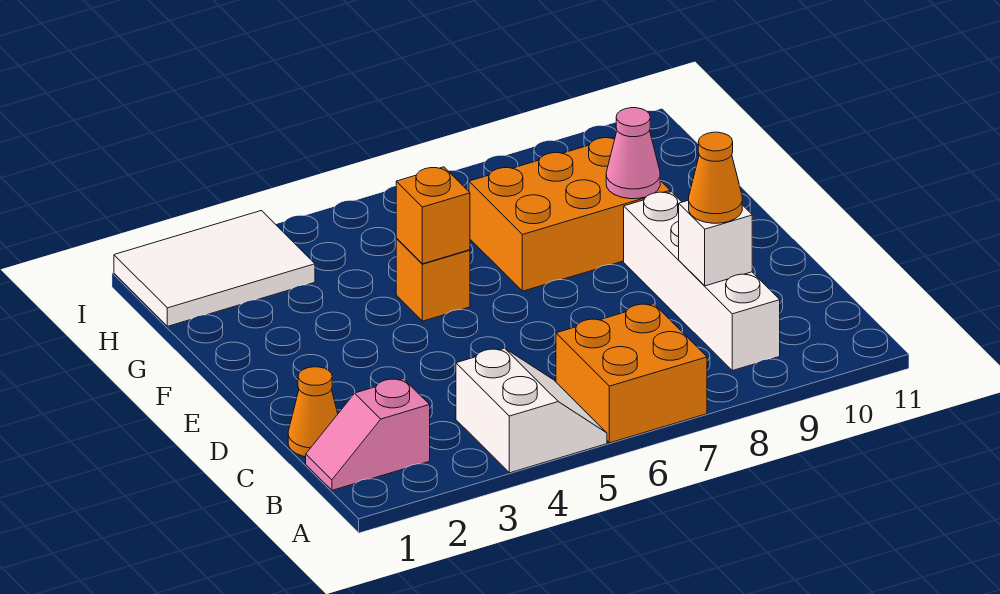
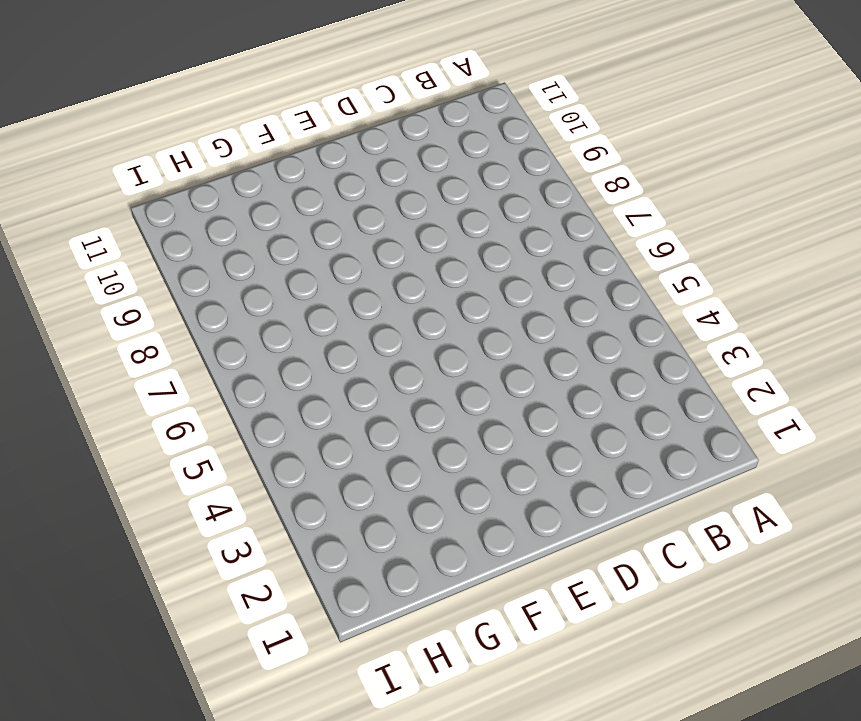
none -> white 2x2 slope [456,348,607,473]
none -> orange 2x2 brick [556,304,707,443]
none -> pink 1x2 slope [306,379,430,490]

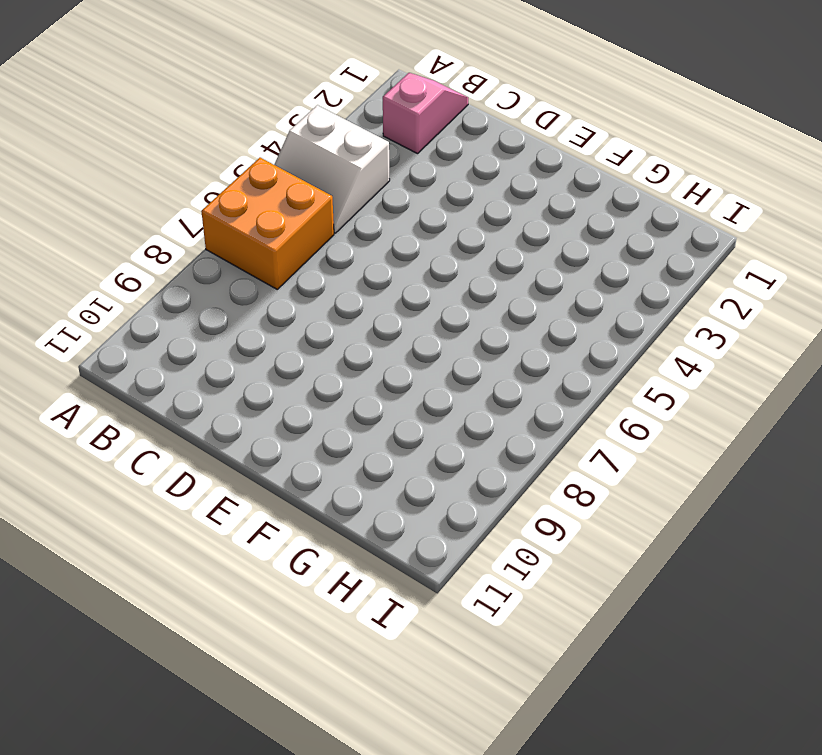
none -> white 1x4 brick [624,192,780,371]
none -> orange 1x1 cone [288,367,338,457]
none -> orange 1x1 brick [396,239,470,321]

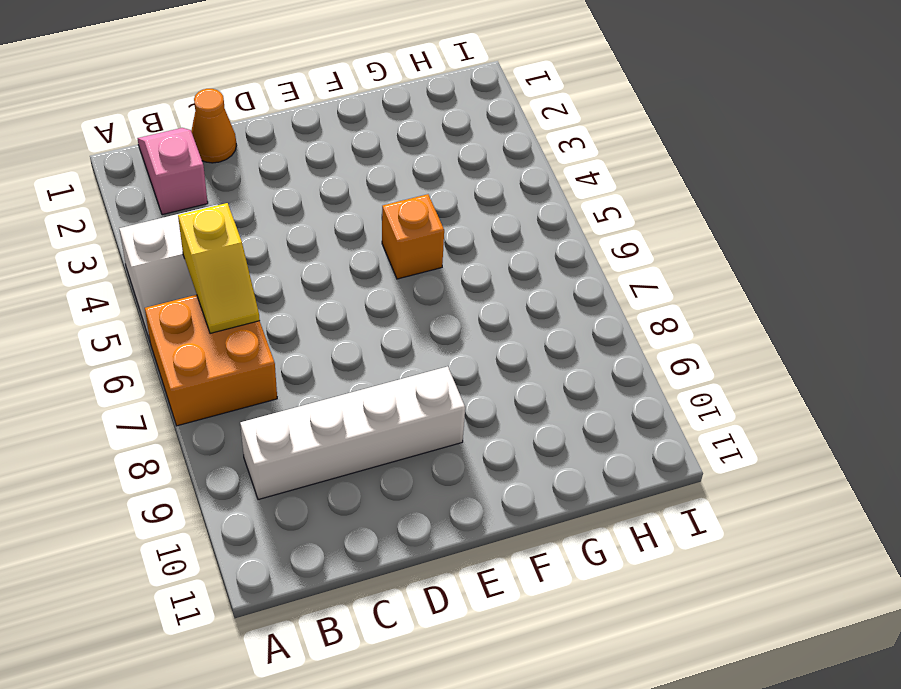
yellow 1x2 slope [178,203,260,333] -> none
none -> orange 2x3 brick [469,138,670,291]
none -> white 2x3 tile [114,211,315,326]
none -> white 1x1 brick [679,200,752,286]

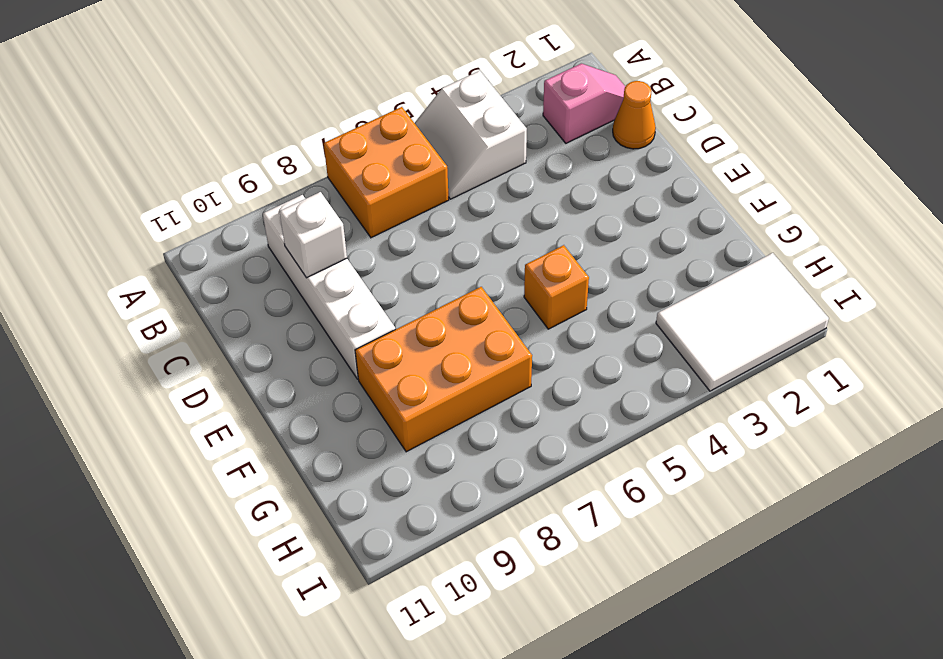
none -> orange 1x1 brick [396,167,470,264]
none -> pink 1x1 cone [606,108,660,199]
none -> orange 1x1 cone [689,132,742,223]

